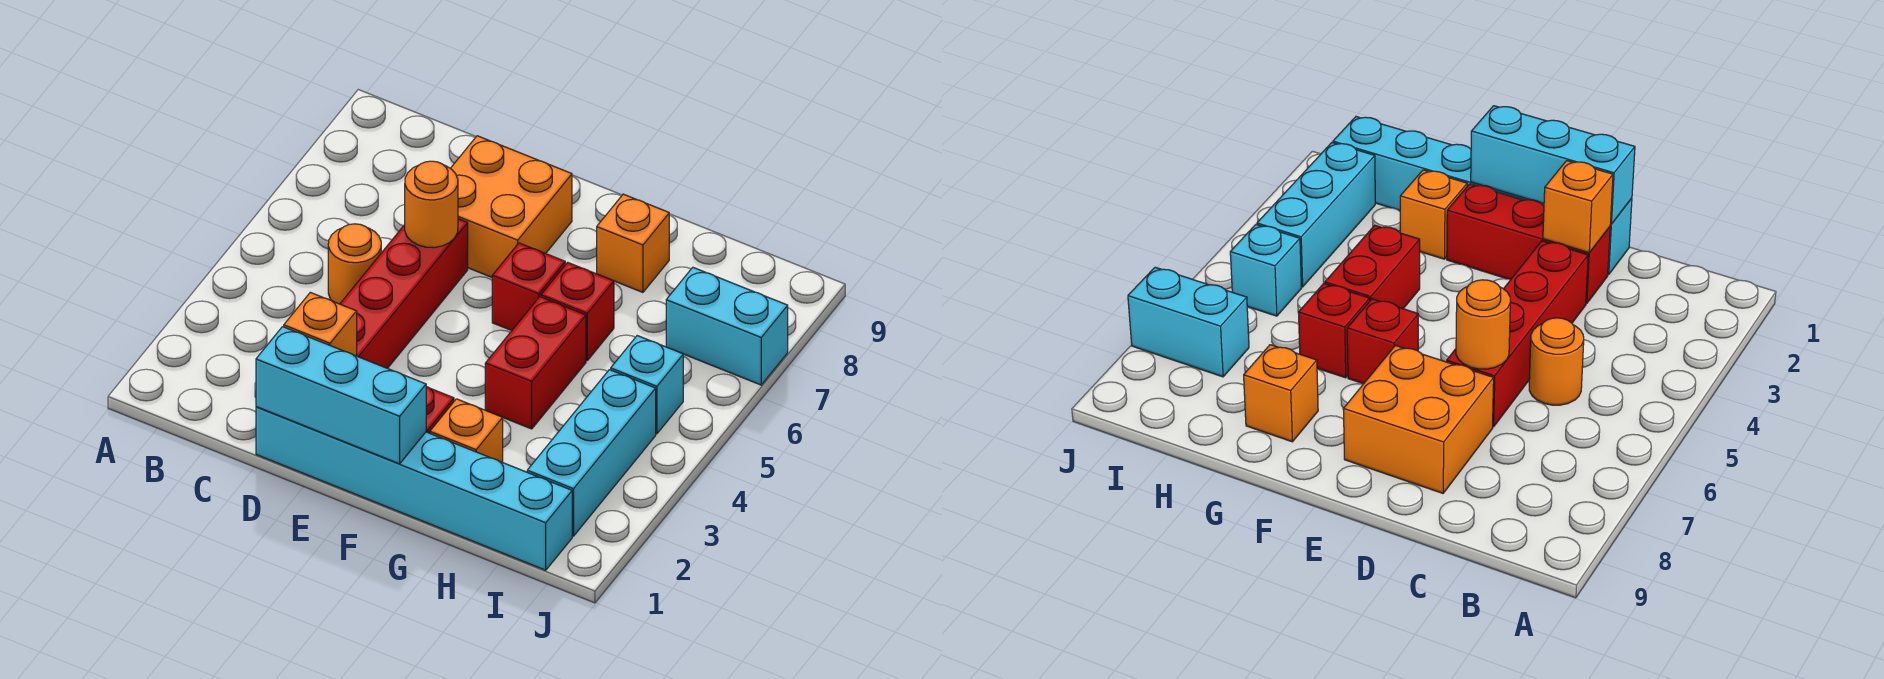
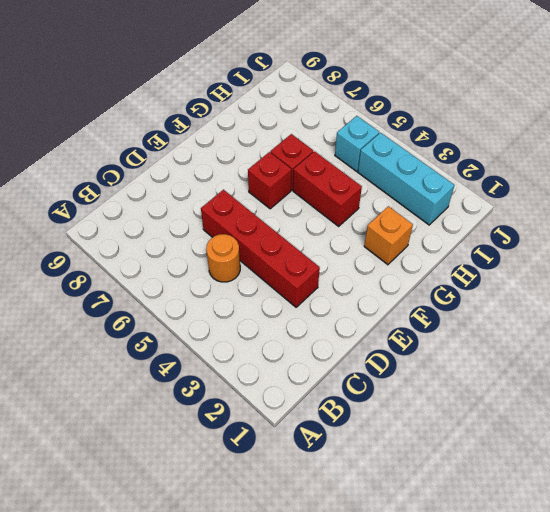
none -> cyan 1x6 brick [256,407,572,570]
none -> red 1x3 brick [1447,184,1610,304]
none -> orange 2x2 brick [451,136,572,277]

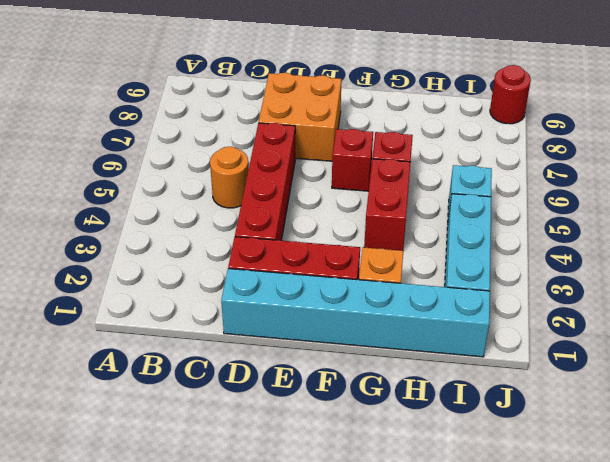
red 1x1 round brick [490,65,531,124] -> none
none -> orange 1x1 brick [597,194,669,292]
none -> cyan 1x2 brick [666,268,788,385]
none -> cyan 1x3 brick [256,327,426,464]

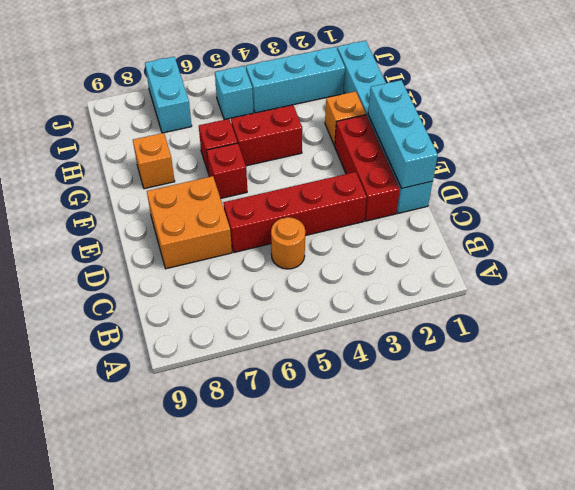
none -> orange 1x1 brick [284,292,357,356]
none -> orange 1x1 round brick [405,161,458,248]

